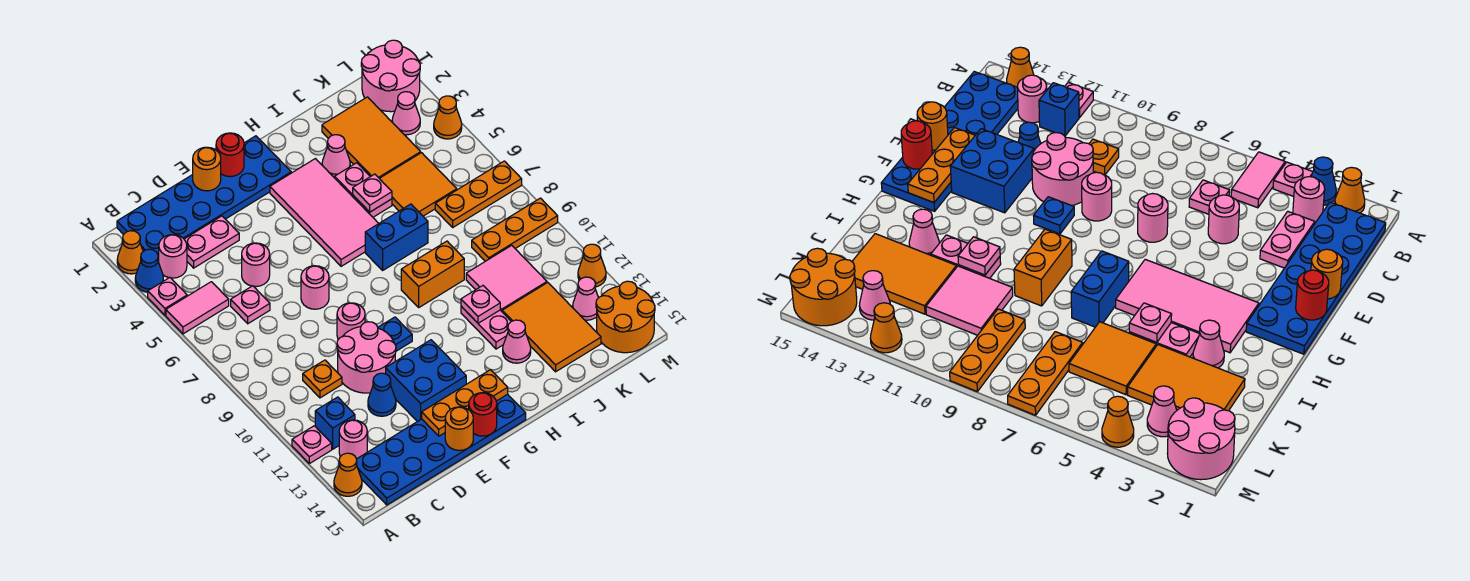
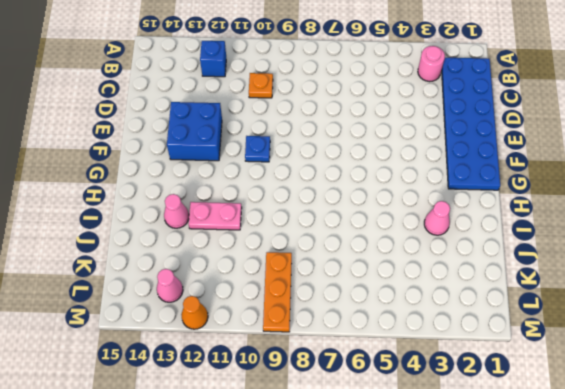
none -> orange 1x1 cone [117,231,143,274]
none -> blue 1x1 cone [135,249,163,292]
none -> pink 1x1 plate [148,278,187,315]
none -> pink 1x2 tile [166,282,229,334]

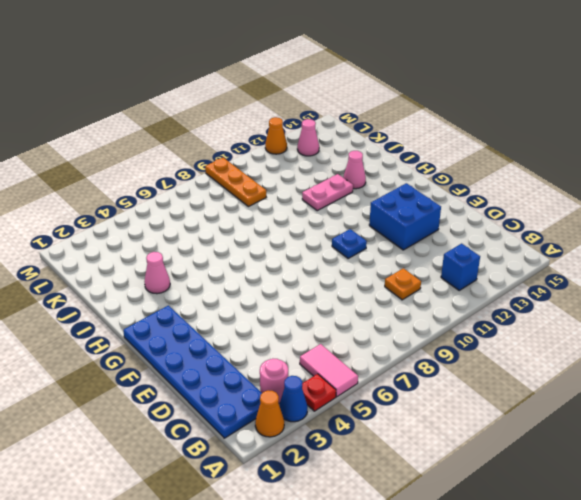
red 1x1 plate [302,374,336,411] -> pink 1x1 plate [148,278,187,315]
none -> pink 1x1 plate [292,426,332,464]
none -> orange 1x1 cone [334,453,362,496]
none -> pink 1x1 round brick [339,420,367,459]
none -> blue 2x6 plate [357,394,526,505]

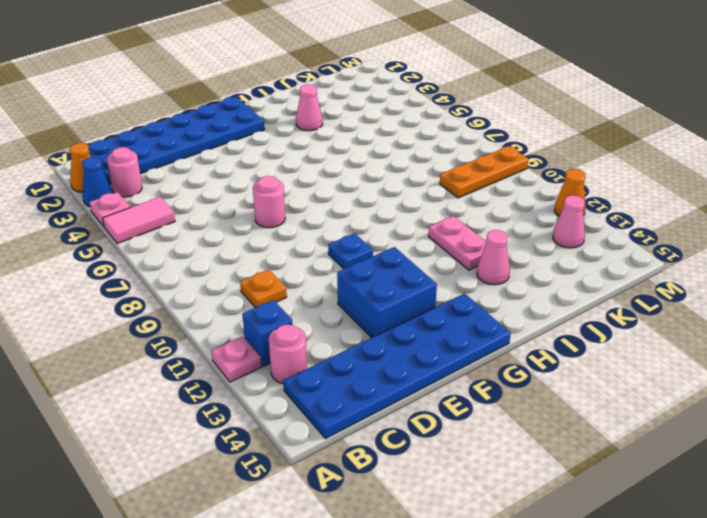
none -> orange 1x1 cone [334,453,362,496]
none -> pink 1x2 plate [184,216,239,268]
none -> pink 1x1 plate [231,286,270,324]
none -> pink 1x1 round brick [242,243,270,287]

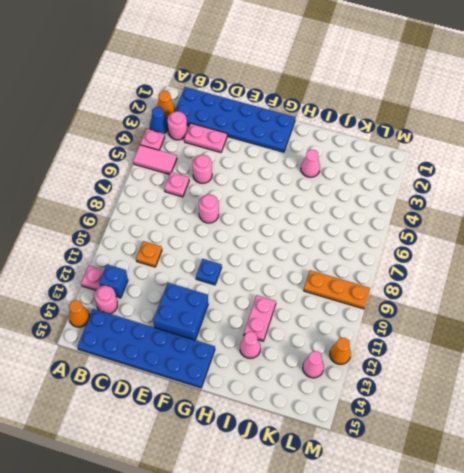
none -> pink 2x2 round brick [337,322,396,393]
none -> blue 1x1 cone [368,373,396,416]
none -> pink 1x1 round brick [337,303,365,339]
none -> pink 2x4 tile [270,159,379,266]

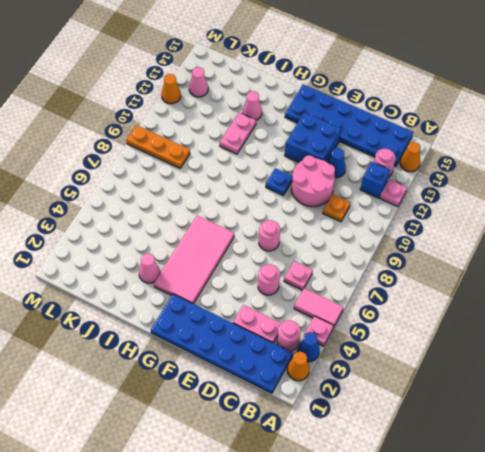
none -> pink 1x1 round brick [337,303,365,339]
none -> blue 1x2 brick [365,204,428,270]
none -> orange 1x2 brick [401,241,464,307]
none -> pink 1x2 plate [335,163,392,217]

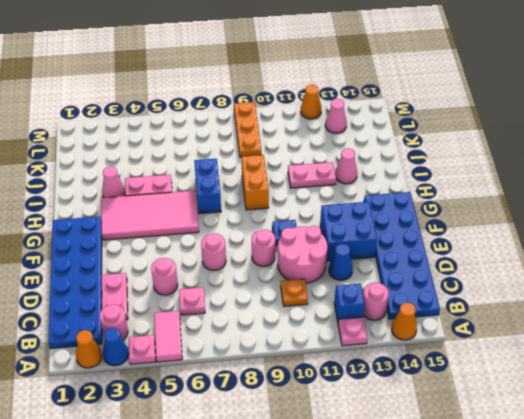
none -> orange 2x3 tile [322,97,421,178]
none -> orange 2x2 tile [379,153,457,216]
none -> pink 2x2 tile [466,245,547,311]
none -> orange 2x3 tile [502,283,601,372]

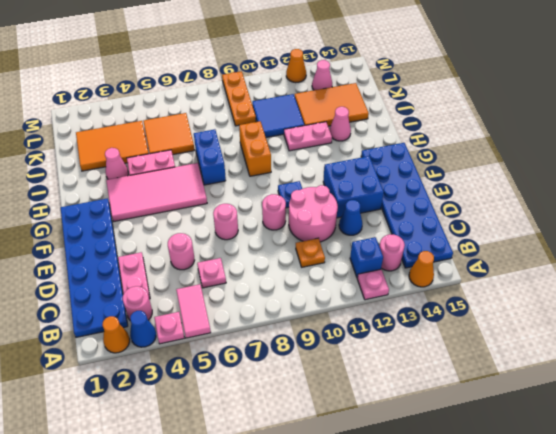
blue 2x2 tile [252,94,304,137] -> pink 2x2 tile [466,245,547,311]
none -> orange 1x3 plate [435,161,522,227]
none -> pink 2x2 round brick [361,40,420,112]
none -> pink 1x1 cone [392,92,420,135]
none -> orange 2x2 round brick [596,281,655,353]

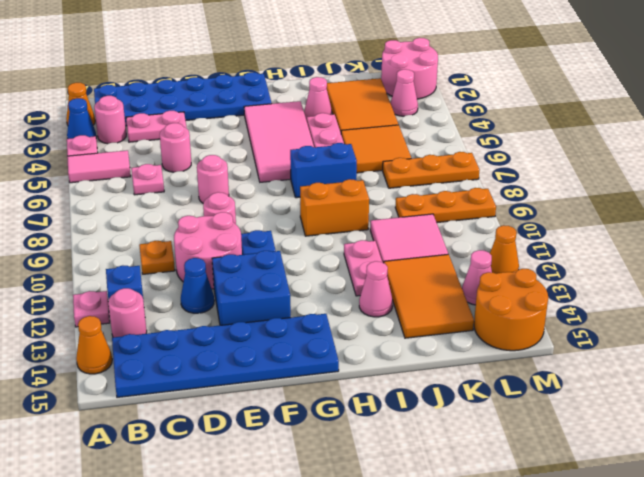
none -> orange 1x1 cone [434,96,462,139]
none -> orange 1x1 round brick [193,147,221,191]
none -> orange 1x3 plate [422,370,508,436]
none -> orange 1x1 round brick [445,407,473,450]

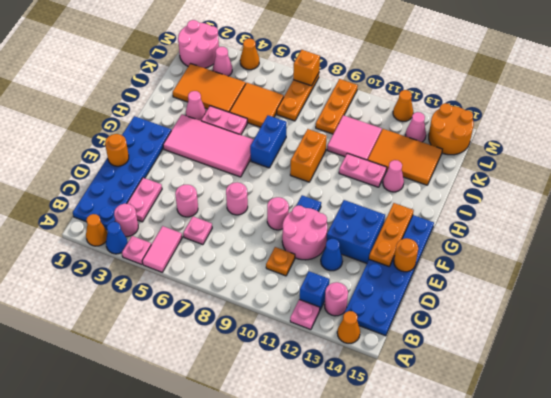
orange 1x1 brick [293,50,320,86] -> none
none -> red 1x1 round brick [216,133,244,177]
none -> red 1x1 round brick [469,393,497,436]
none -> pink 1x1 plate [353,174,392,212]
none -> pink 1x1 plate [461,286,500,323]

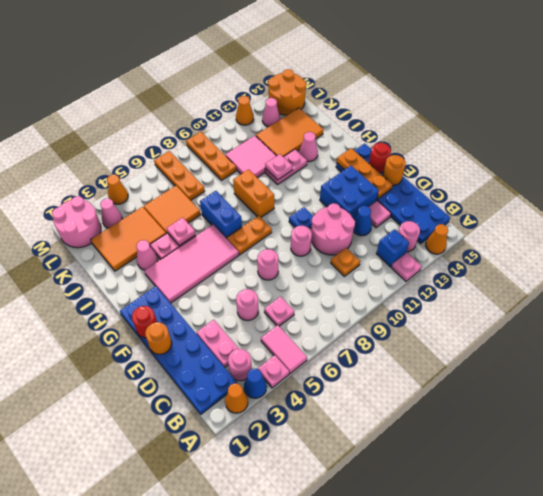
pink 1x1 tile [369,201,391,228] -> none
orange 1x2 plate [227,216,272,255] -> none

